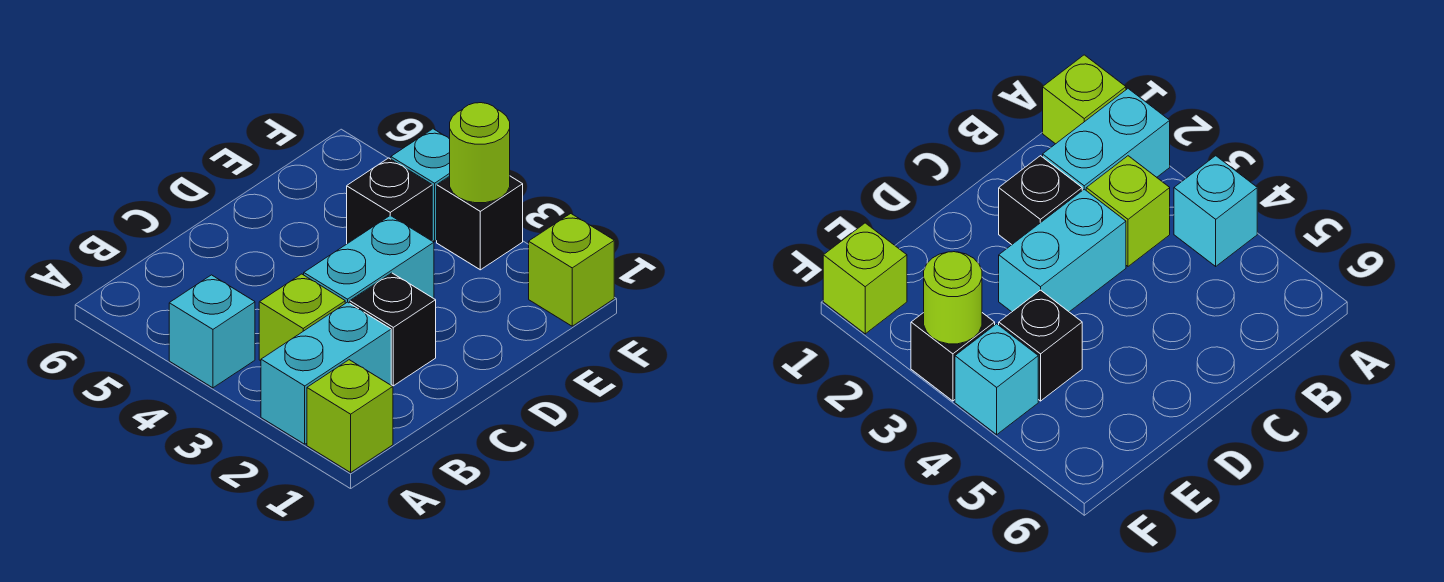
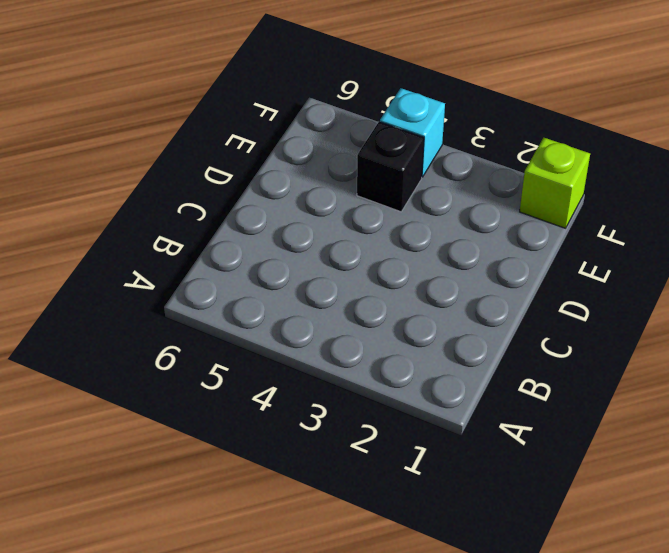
none -> lime 1x1 brick [307,360,393,472]
none -> cyan 1x2 brick [261,302,391,444]

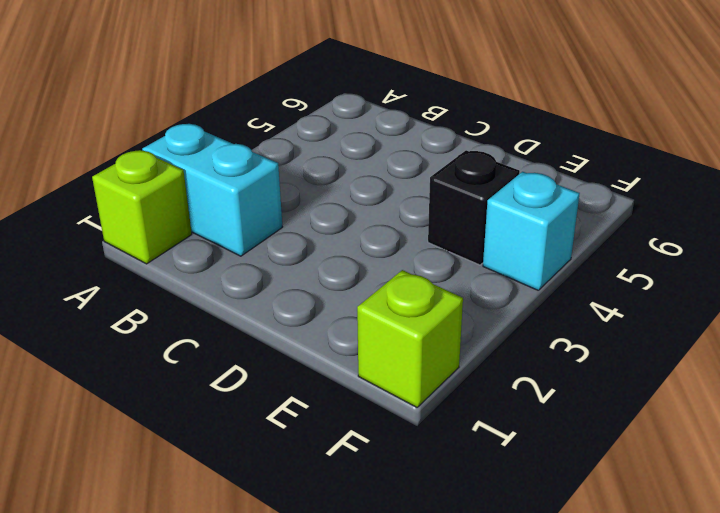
none -> cyan 1x1 brick [169,275,255,388]
none -> lime 1x1 brick [259,274,345,361]

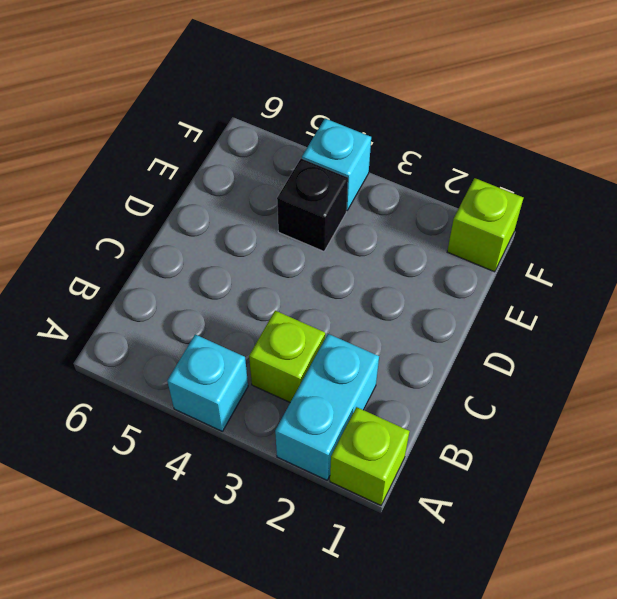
none -> black 1x1 brick [350,273,436,386]
none -> cyan 1x2 brick [304,215,434,303]

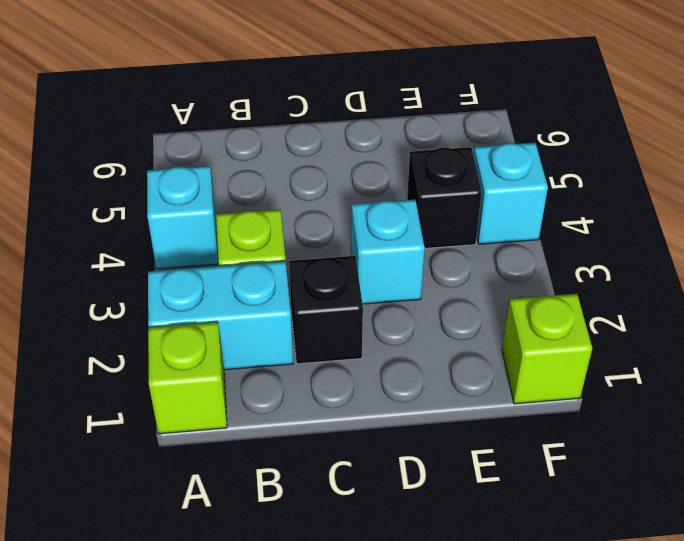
cyan 1x1 brick [351,200,425,304] -> cyan 1x2 brick [304,215,434,303]
none -> black 1x1 brick [437,176,523,270]
none -> lime 1x1 round brick [450,103,510,203]

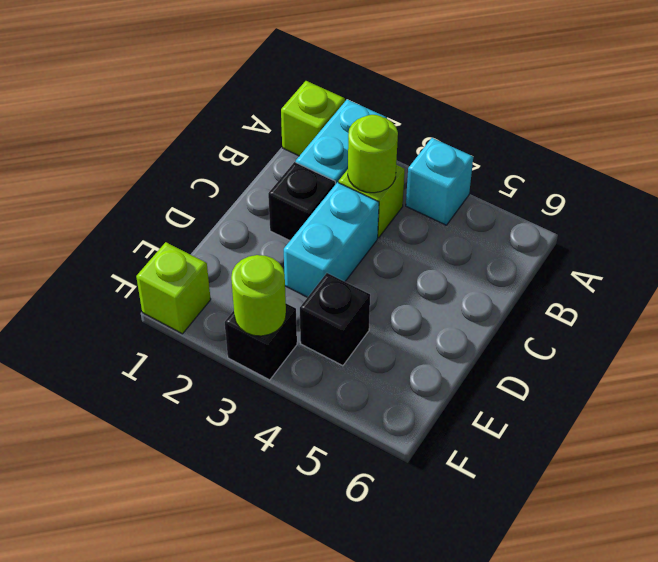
lime 1x1 round brick [348,115,398,193] -> none
none -> cyan 1x1 brick [391,129,450,242]

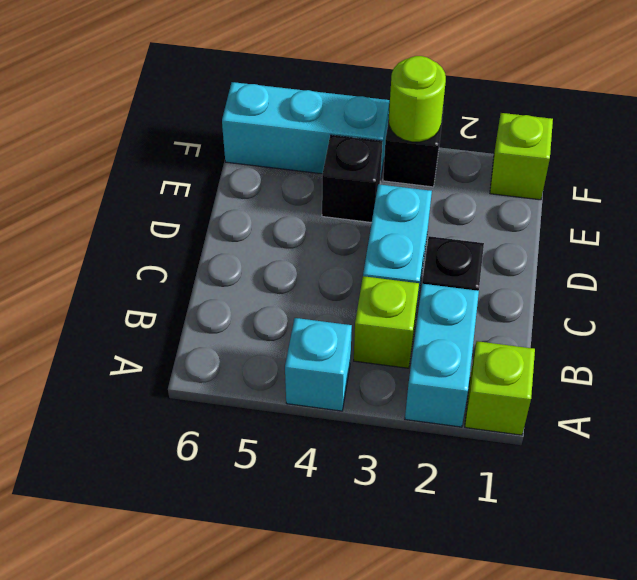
cyan 1x3 brick [222,82,389,180] -> cyan 1x1 brick [391,129,450,242]

